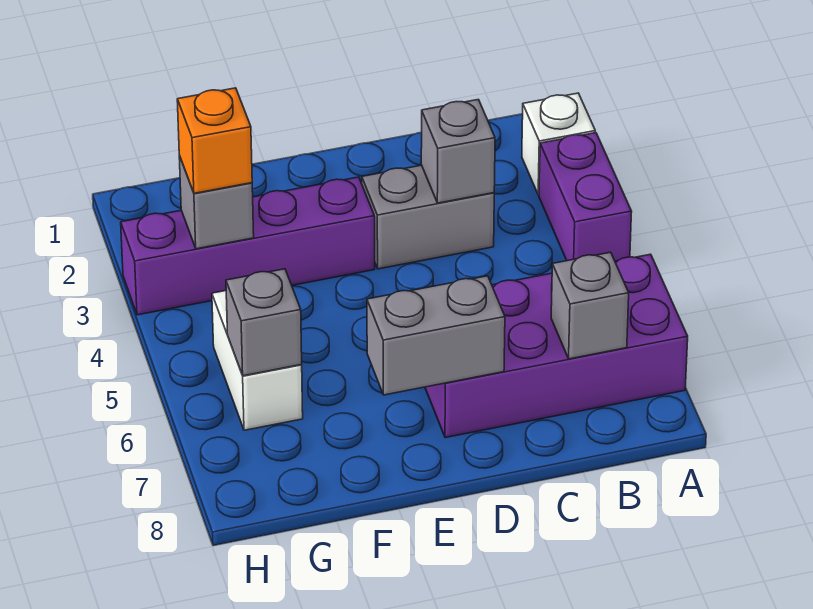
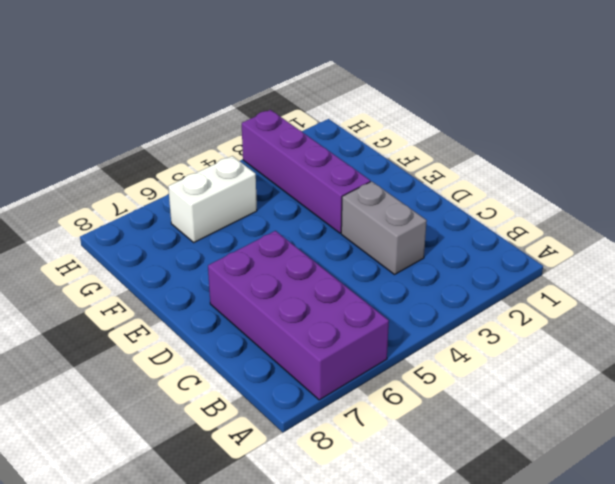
none -> white 1x1 brick [522,93,595,195]
none -> purple 1x2 brick [539,133,632,261]
none -> grey 1x1 brick [551,252,629,359]

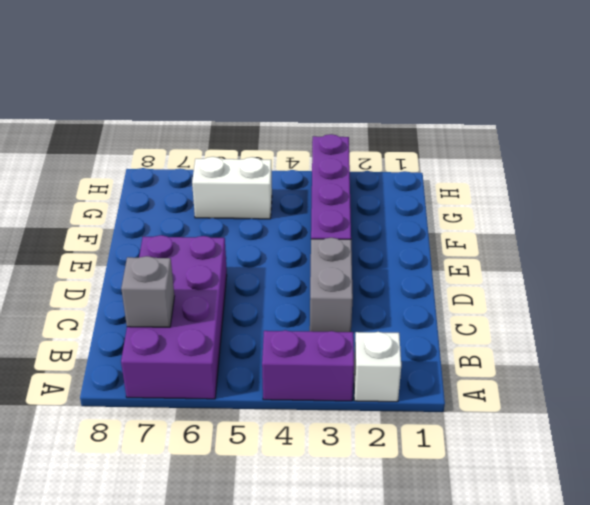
none -> grey 1x1 brick [421,100,495,203]
none -> grey 1x2 brick [367,276,505,395]
none -> grey 1x1 brick [179,156,254,249]

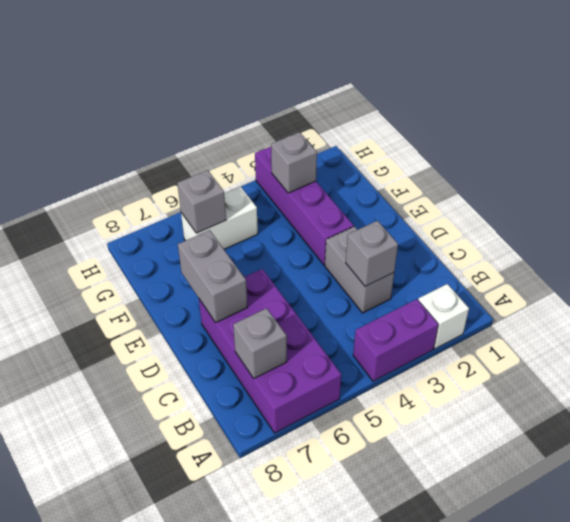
none -> orange 1x1 brick [177,88,252,193]

